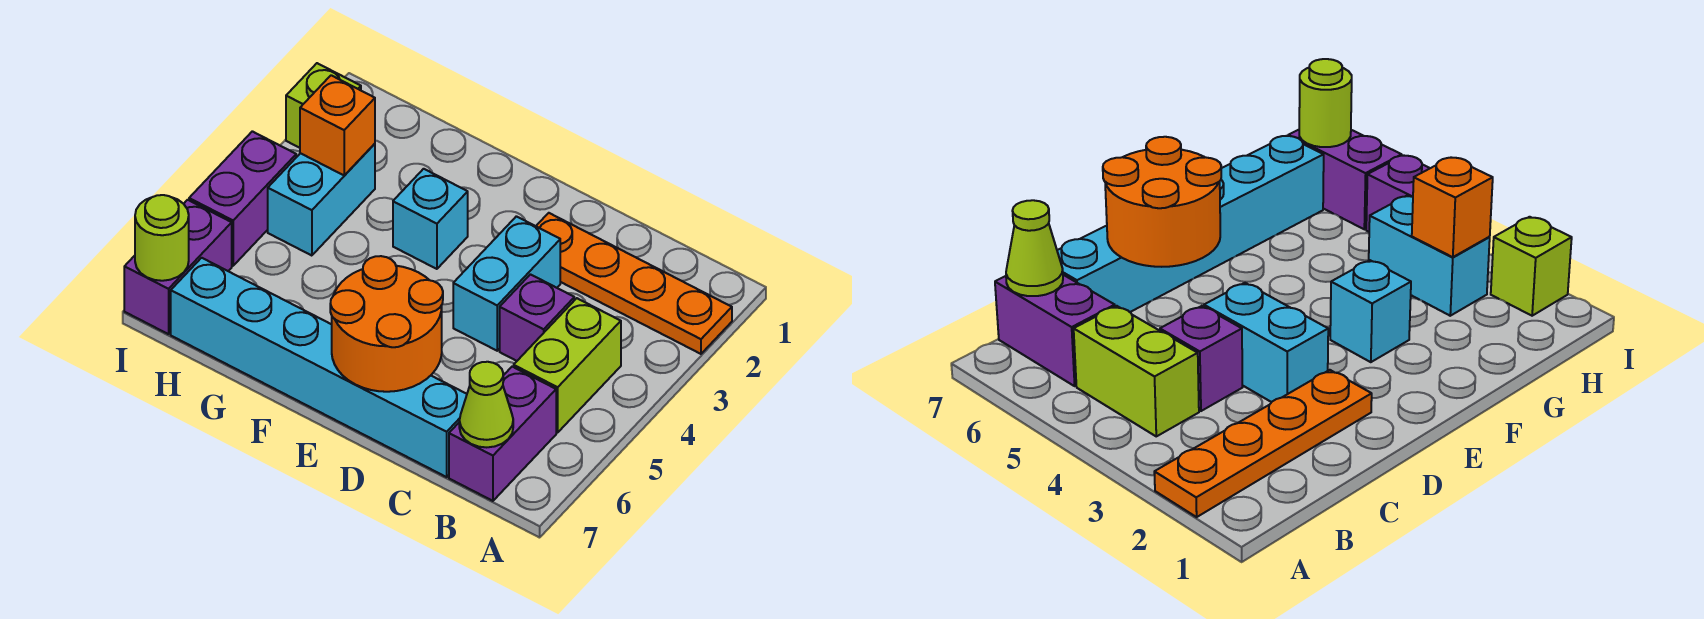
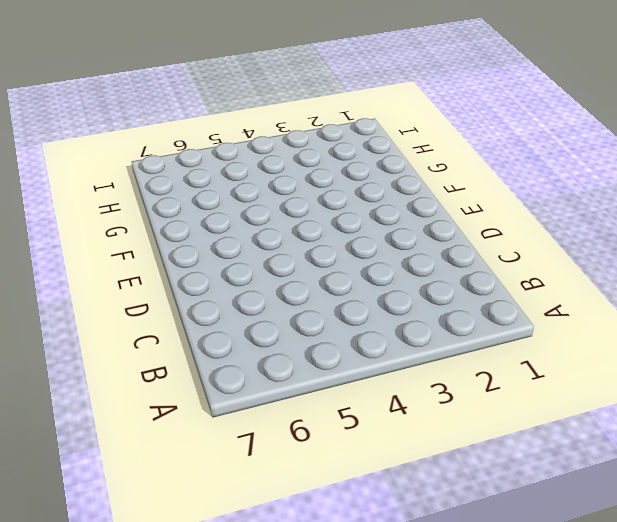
none -> orange 1x4 plate [536,213,732,354]
none -> lime 1x2 brick [514,298,621,433]
none -> purple 1x2 brick [449,367,556,501]

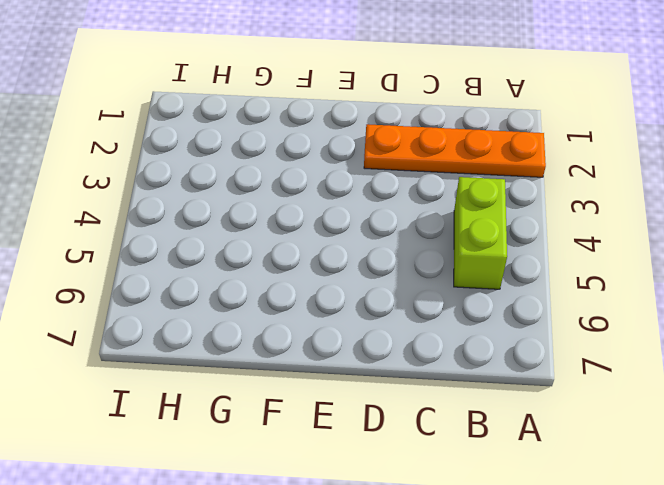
none -> purple 1x2 brick [449,367,556,501]
none -> purple 1x1 brick [500,274,574,361]
none -> cyan 1x6 brick [171,258,467,477]

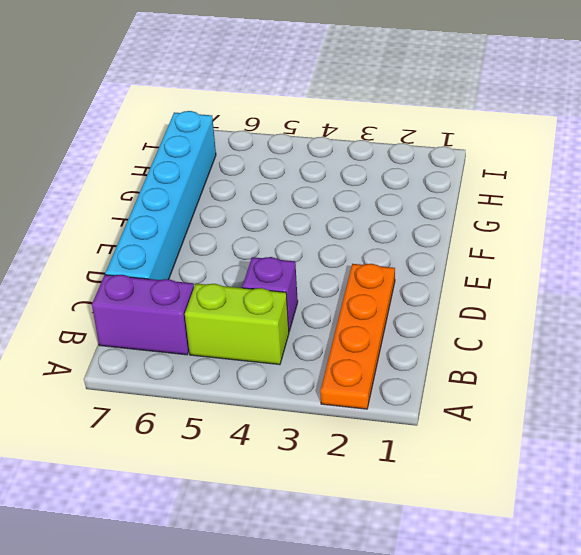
none -> cyan 1x2 brick [453,216,560,351]
none -> cyan 1x1 brick [393,169,468,269]
none -> cyan 1x2 brick [268,144,375,256]

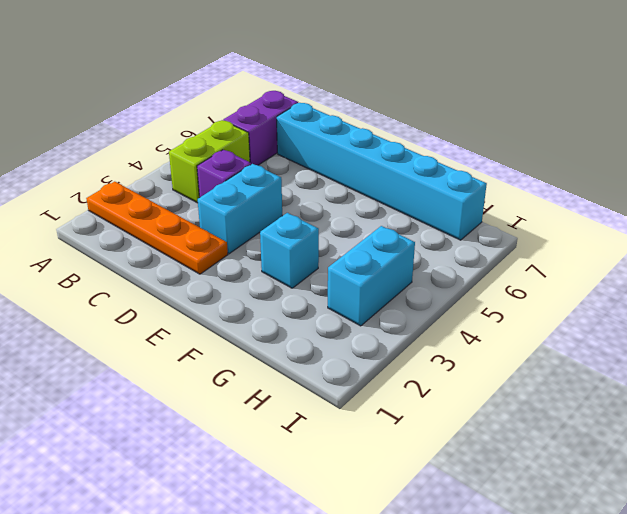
none -> lime 1x1 brick [286,63,361,148]
none -> purple 1x2 brick [189,131,296,266]
none -> purple 1x2 brick [124,200,232,334]

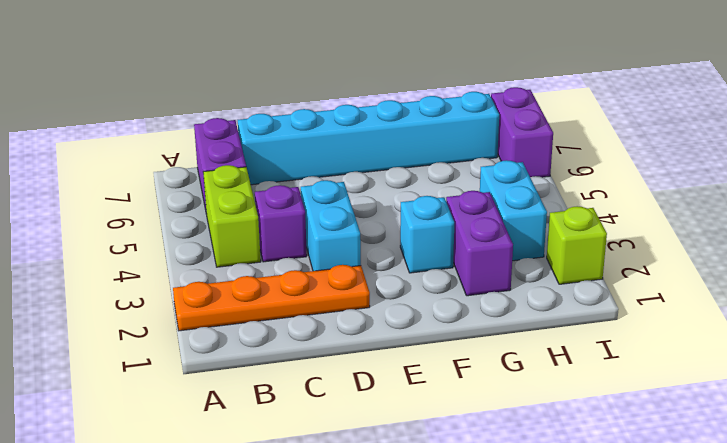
purple 1x2 brick [446,191,513,296] -> purple 1x2 brick moved to [189,131,296,266]
none -> lime 1x1 cone [459,362,513,447]
none -> orange 2x2 round brick [330,256,443,392]
none -> orange 1x1 brick [300,75,375,175]

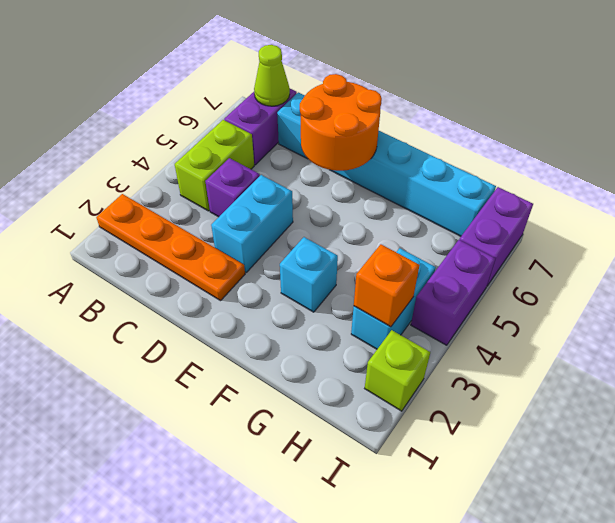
none -> lime 1x1 round brick [135,195,189,281]

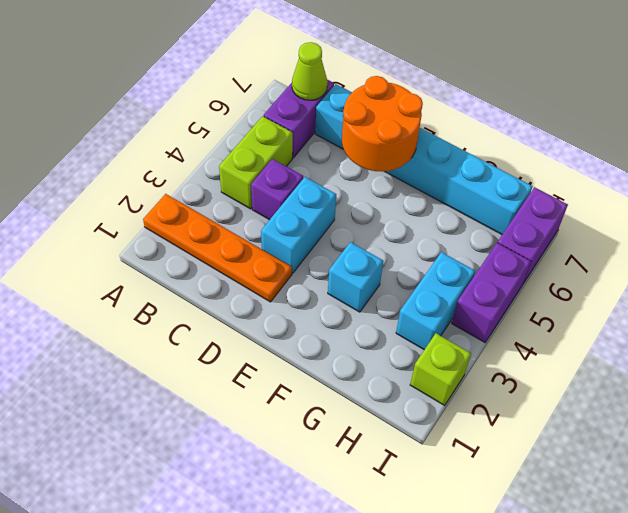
none -> orange 1x1 brick [300,75,375,175]
none -> lime 1x1 round brick [135,195,189,281]

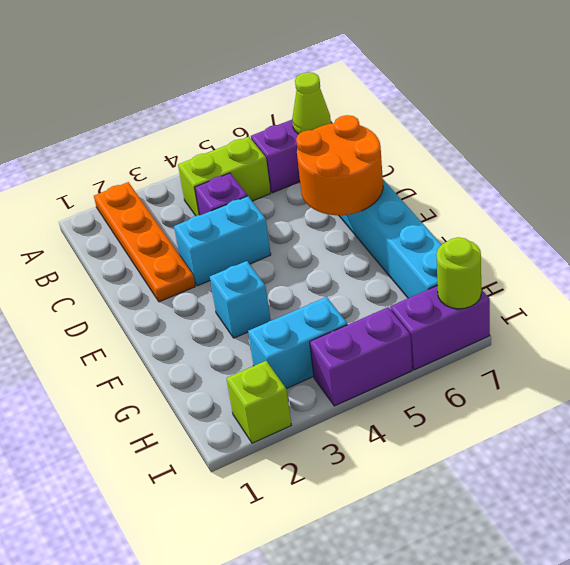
none -> orange 1x1 brick [300,75,375,175]

